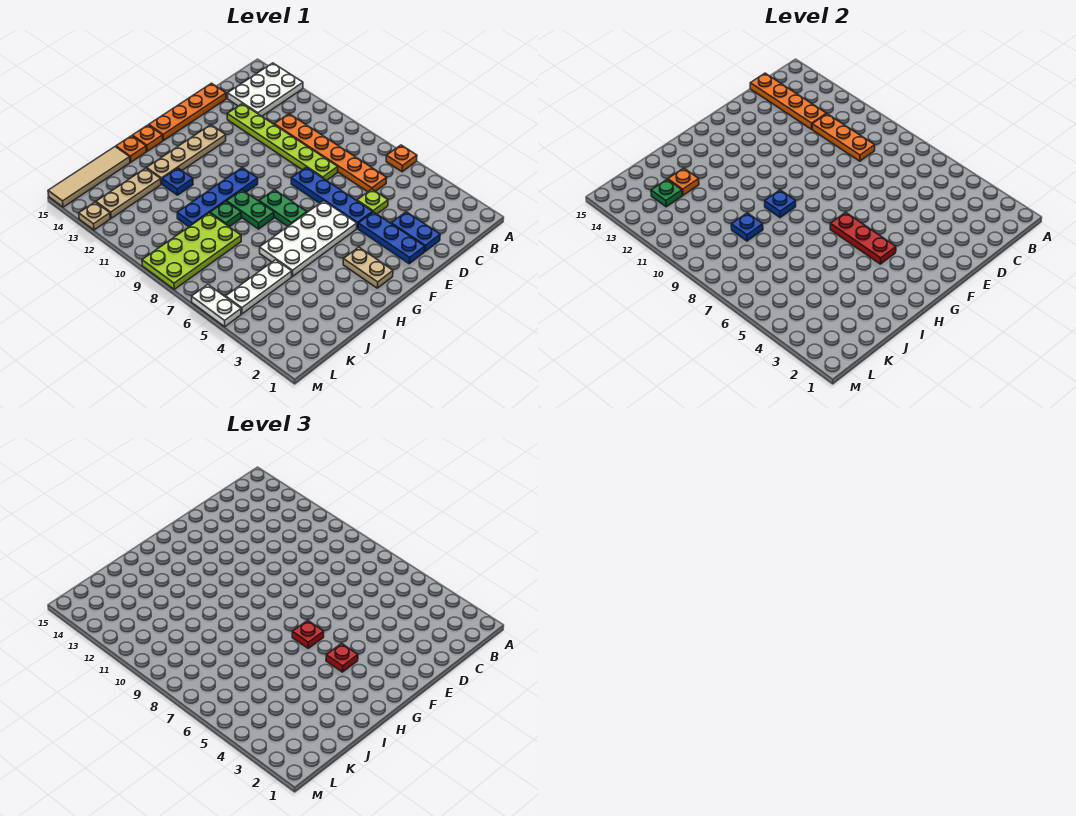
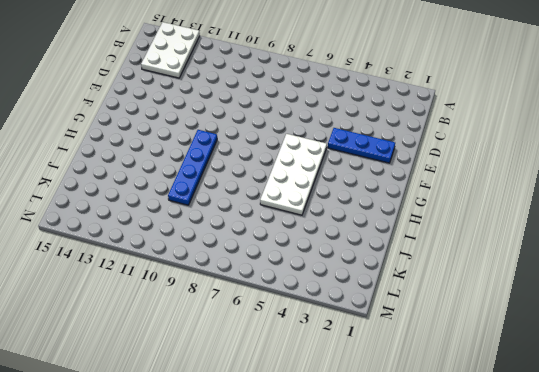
none -> orange 1x1 plate [386,145,417,172]
none -> orange 1x6 plate [274,114,387,192]
none -> blue 1x2 plate [391,212,440,252]
none -> lime 1x1 plate [357,189,388,214]

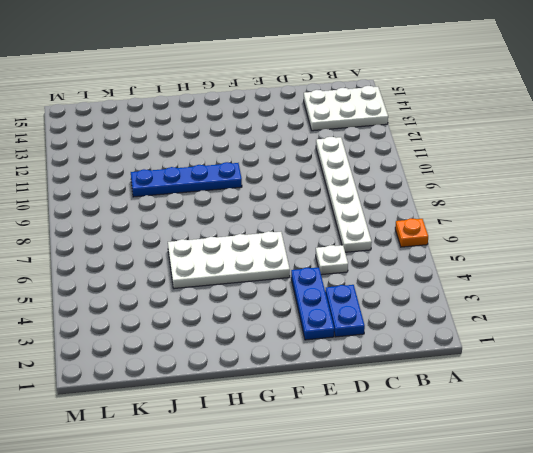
white 1x6 plate [316,137,372,252] -> orange 1x6 plate [274,114,387,192]
white 1x1 plate [316,245,348,275] -> lime 1x1 plate [357,189,388,214]
none -> lime 1x6 plate [227,104,338,181]
none -> orange 1x4 plate [149,83,226,140]
none -> blue 1x4 plate [291,167,372,228]
none -> tan 1x4 plate [147,125,226,184]

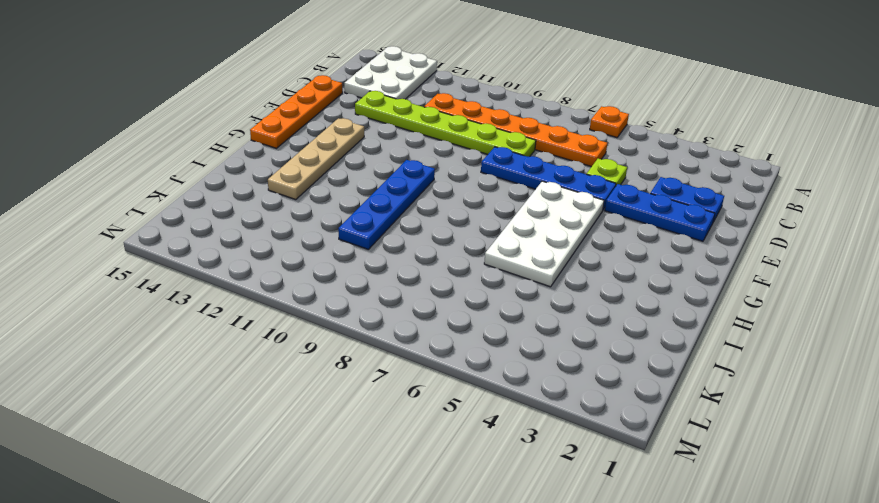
none -> tan 1x2 plate [343,247,393,288]
none -> green 1x2 plate [259,190,307,226]
none -> green 1x2 plate [227,190,274,229]
none -> orange 1x1 plate [132,125,163,151]

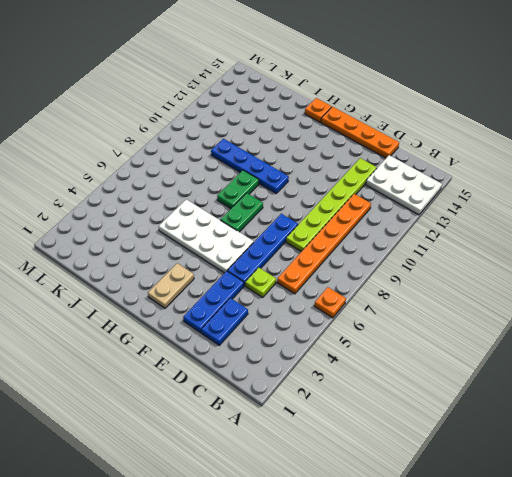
none -> tan 1x4 plate [147,125,226,184]
none -> green 1x1 plate [210,201,241,227]
none -> blue 1x1 plate [162,168,193,195]
none -> orange 1x1 plate [116,136,146,162]

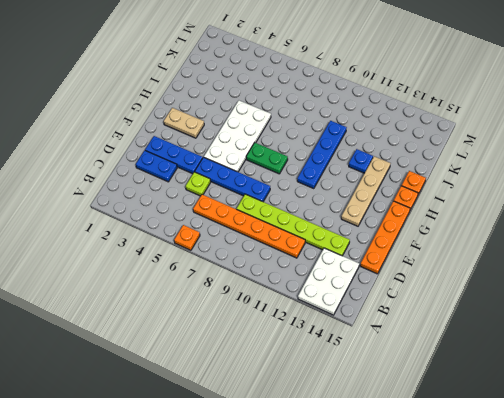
none -> green 1x2 plate [227,190,274,229]
none -> green 1x1 plate [210,201,241,227]
none -> white 1x3 plate [226,260,292,314]
none -> lime 2x4 plate [142,213,241,289]

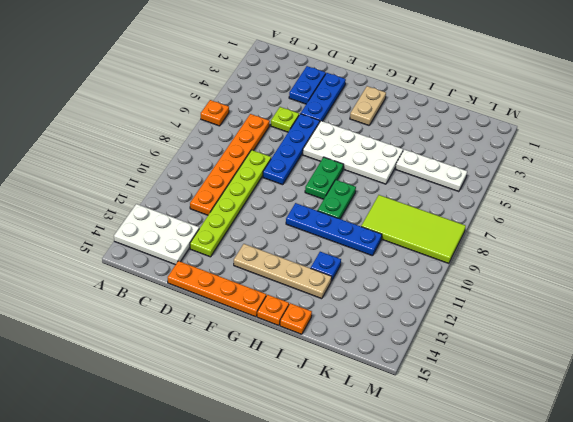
lime 2x4 tile [361,195,466,264] -> lime 2x4 plate [142,213,241,289]
none -> green 1x1 plate [210,201,241,227]
none -> tan 1x3 plate [96,168,161,218]
none -> tan 1x4 tile [48,147,130,207]
none -> white 1x2 plate [192,285,241,327]

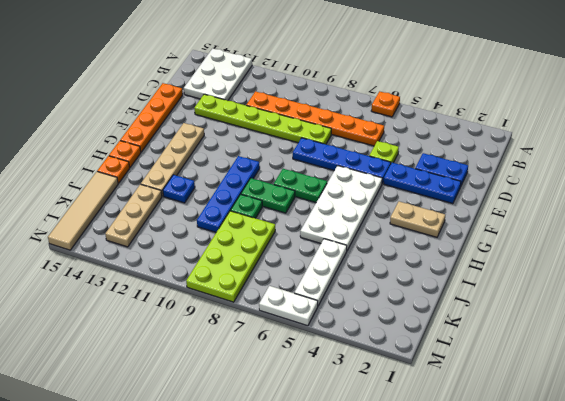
none -> tan 1x1 plate [79,202,110,230]
none -> orange 1x3 plate [812,114,875,161]
none -> orange 1x4 plate [750,73,826,129]
none -> red 1x3 plate [830,212,896,264]

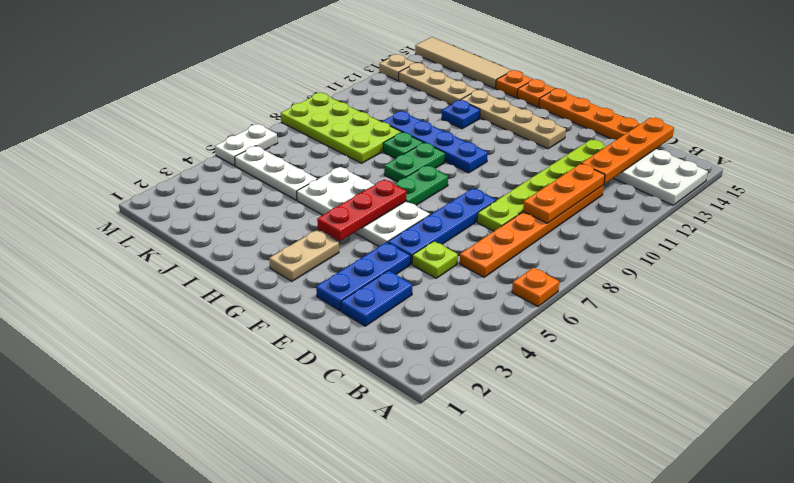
none -> blue 1x1 plate [765,190,796,218]
none -> blue 1x1 plate [731,213,763,241]
none -> orange 1x1 plate [668,168,699,195]
none -> green 1x1 plate [651,179,682,207]

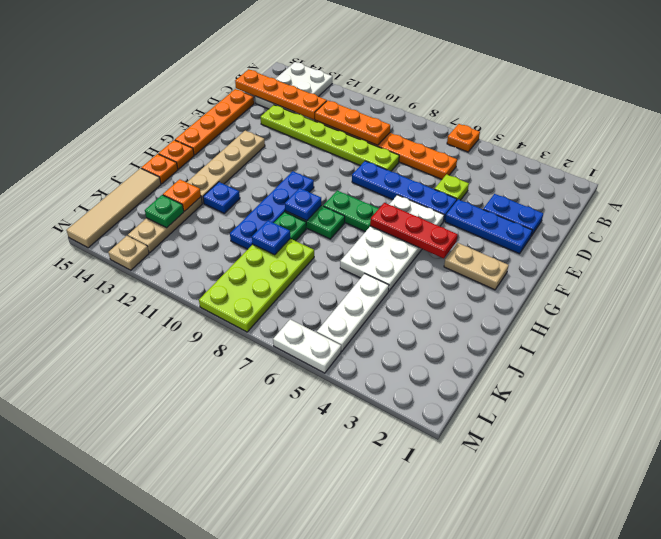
none -> red 1x1 plate [326,643,358,672]
none -> red 1x1 plate [292,620,324,648]

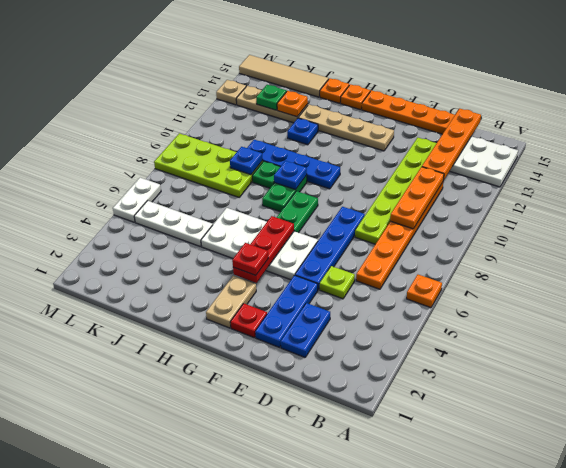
red 1x1 plate [230,303,267,338] -> red 1x1 plate moved to [292,620,324,648]

